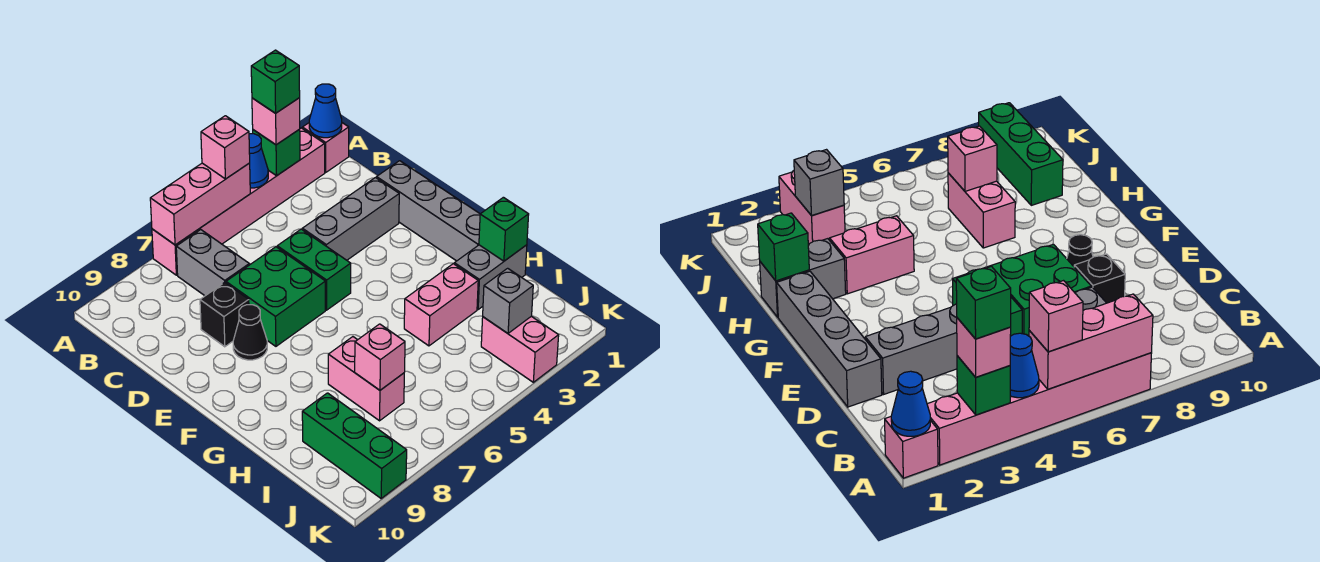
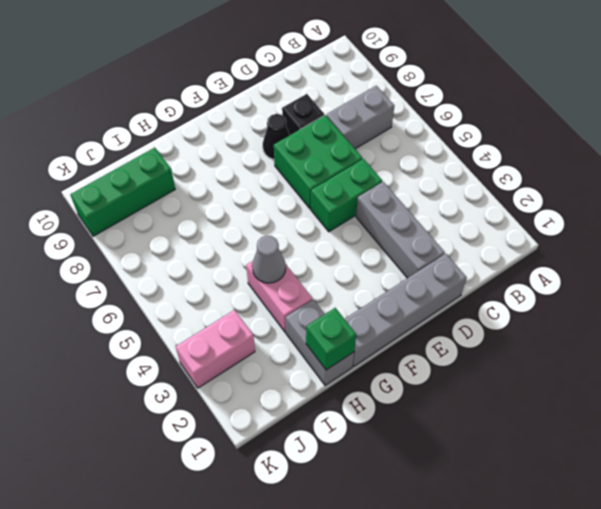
grey 1x1 cone [252,236,286,283] -> none
none -> pink 1x1 brick [302,123,349,172]
none -> pink 1x6 brick [152,128,325,275]
none -> pink 1x2 brick [328,337,404,421]

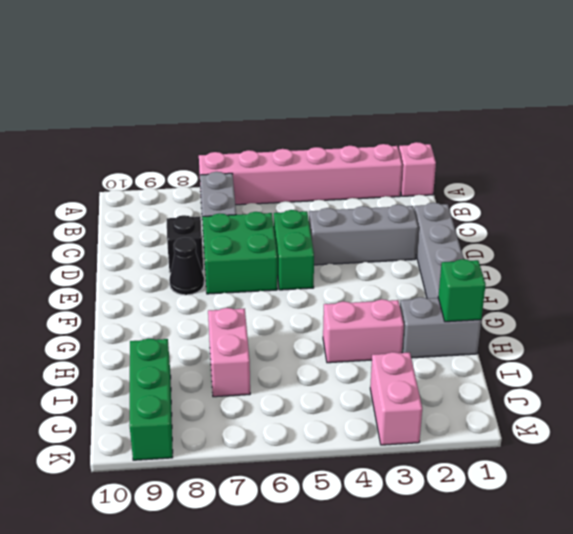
none -> blue 1x1 cone [309,84,342,138]
none -> green 1x1 brick [253,129,300,176]
none -> blue 1x1 cone [249,134,268,188]

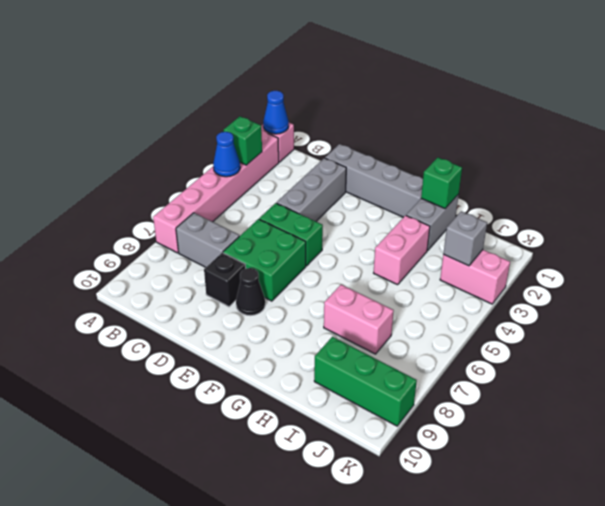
none -> pink 1x3 brick [150,163,250,245]
none -> pink 1x1 brick [355,324,405,390]
none -> pink 1x1 brick [252,98,300,145]

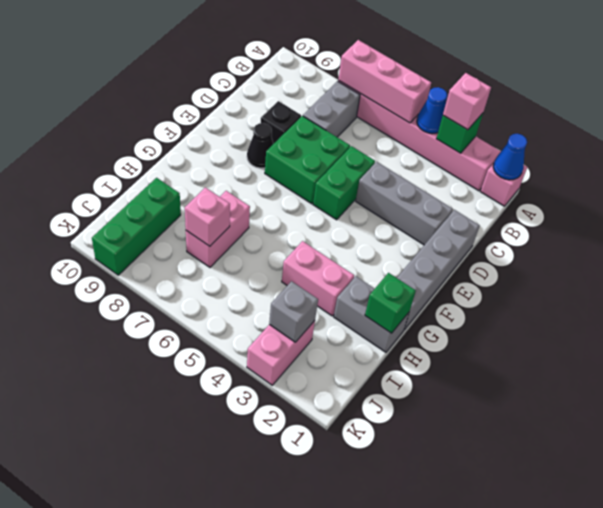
none -> pink 1x1 brick [201,116,250,179]
none -> green 1x1 brick [251,50,300,113]

